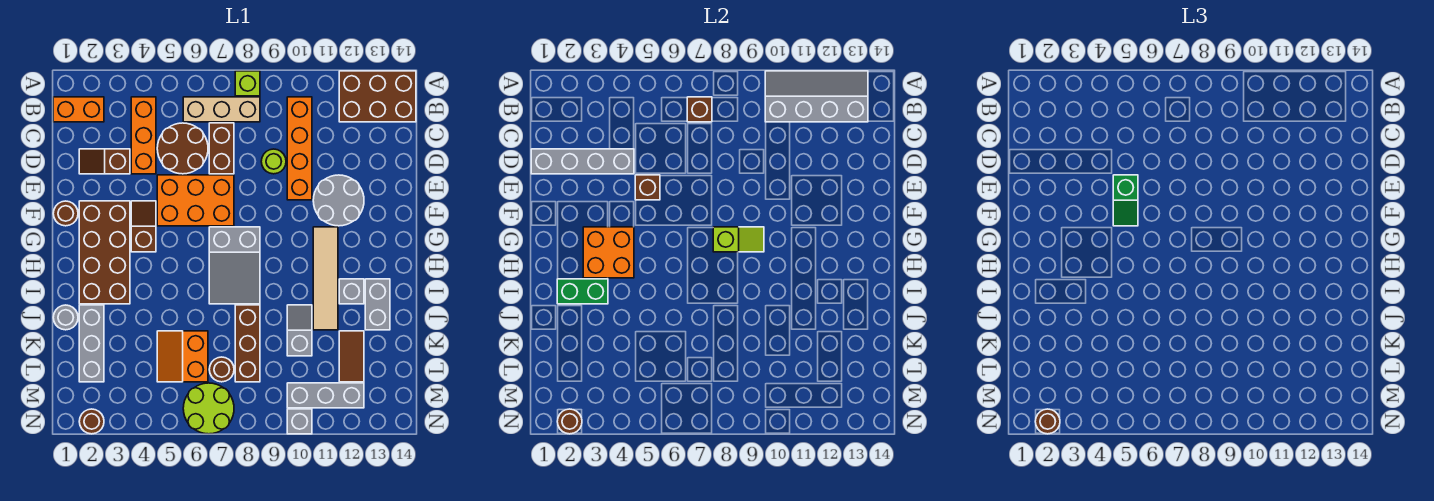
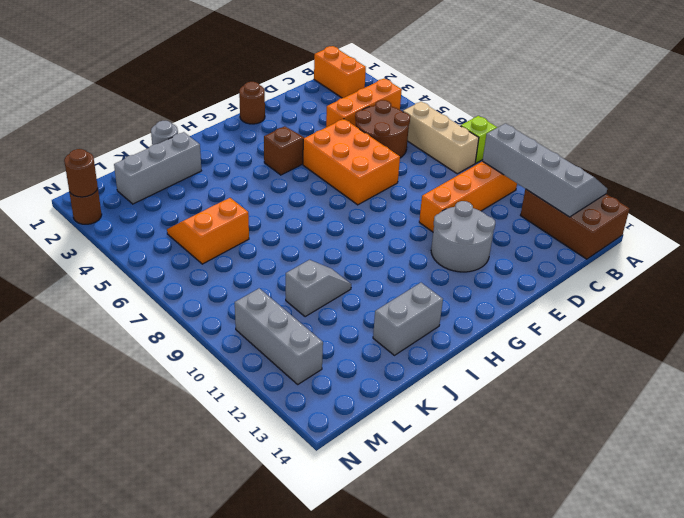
none -> brown 1x2 brick [209,123,234,174]
none -> brown 1x2 slope [79,149,130,174]
none -> lime 1x1 round brick [261,149,286,174]
none -> brown 2x4 brick [79,201,130,304]

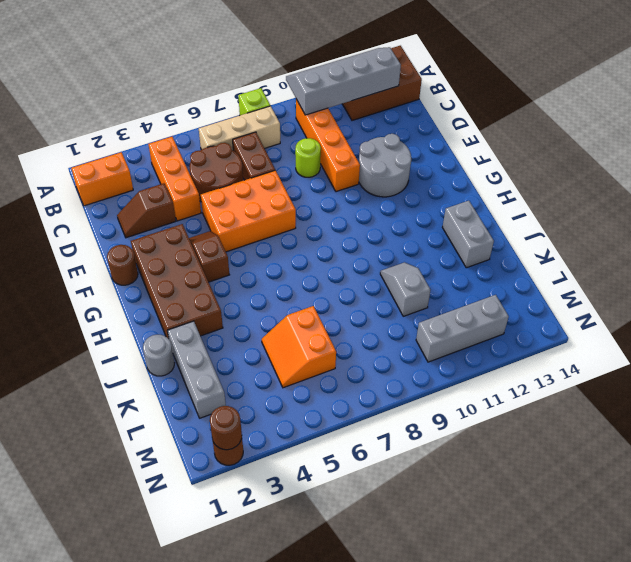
none -> grey 2x3 slope [209,227,260,304]
none -> tan 1x4 tile [313,227,338,330]
none -> grey 1x1 brick [339,279,364,304]
none -> brown 1x3 brick [235,305,260,382]

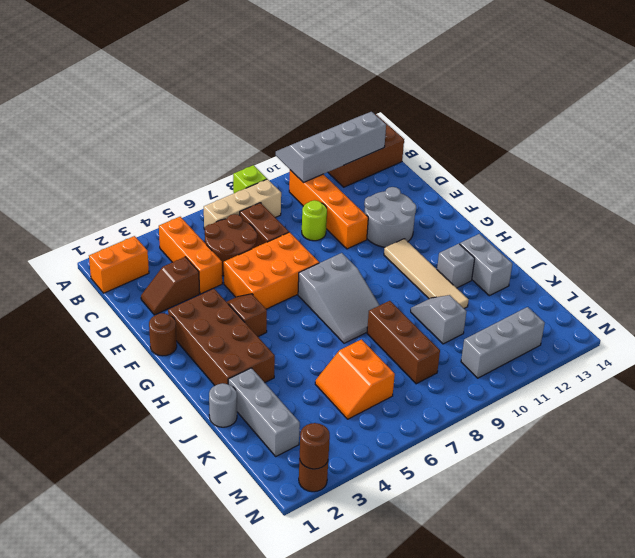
none -> brown 1x2 tile [339,331,364,382]
none -> brown 1x1 round brick [209,357,234,382]
none -> lime 2x2 round brick [183,383,234,434]
none -> grey 1x1 brick [287,409,312,434]

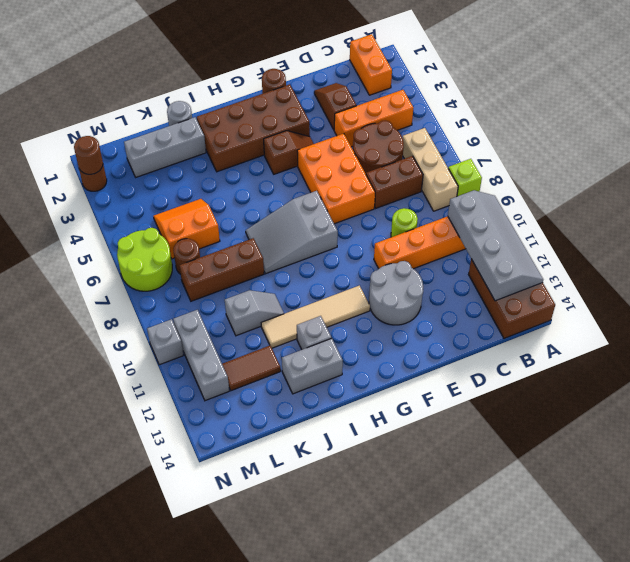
none -> brown 1x1 brick [687,97,712,122]
none -> grey 1x4 brick [531,149,634,174]
none -> brown 1x1 brick [635,175,660,200]
none -> orange 2x2 brick [583,227,634,278]

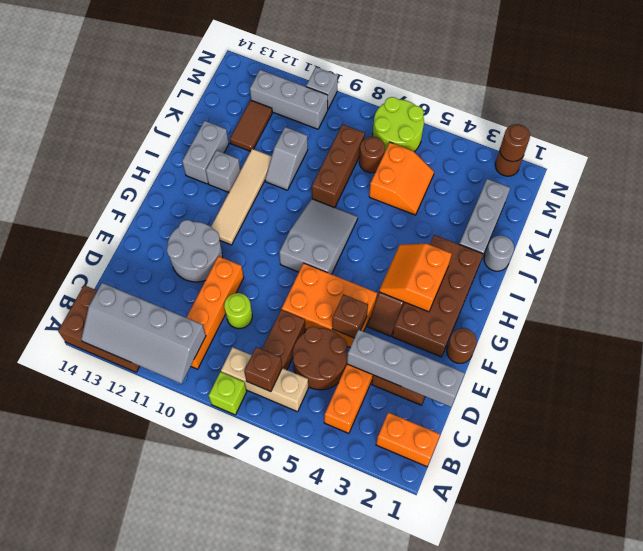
orange 2x2 slope [379,244,452,312] -> orange 2x2 brick [583,227,634,278]
none -> lime 1x2 slope [713,227,764,252]
none -> green 1x2 brick [557,279,608,304]
none -> green 1x2 slope [1113,175,1138,226]
none -> brown 1x1 round brick [1035,409,1060,434]

